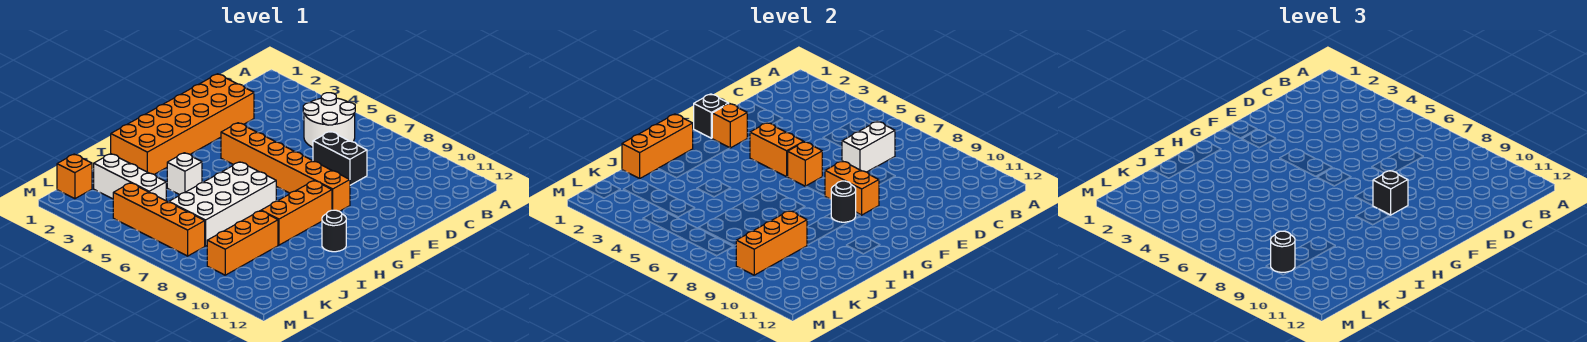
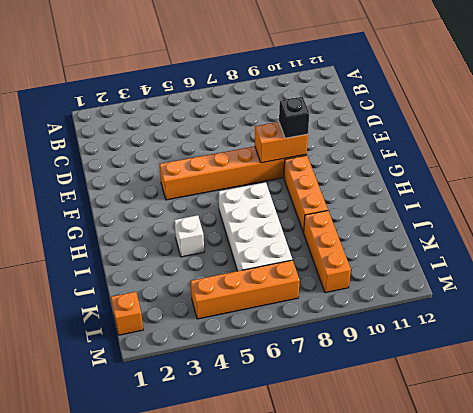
none -> white 2x2 round brick [303,93,355,147]
none -> orange 2x6 brick [111,74,254,174]
none -> black 1x2 brick [313,131,367,185]

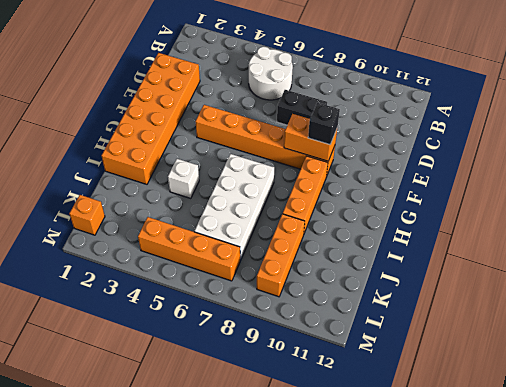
none -> black 1x1 round brick [322,210,346,252]
none -> white 1x3 brick [94,154,166,201]
none -> white 1x2 brick [842,121,895,172]

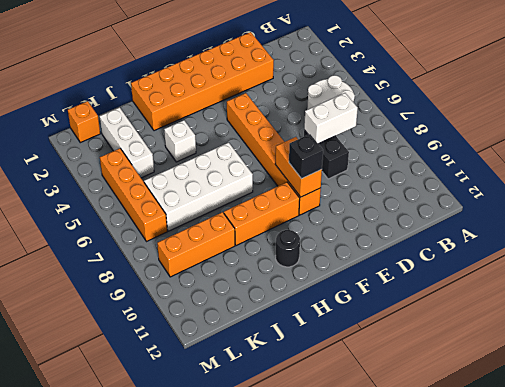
none -> black 1x1 brick [694,94,729,138]
none -> orange 1x1 brick [712,104,747,148]
none -> orange 1x2 brick [750,123,803,177]

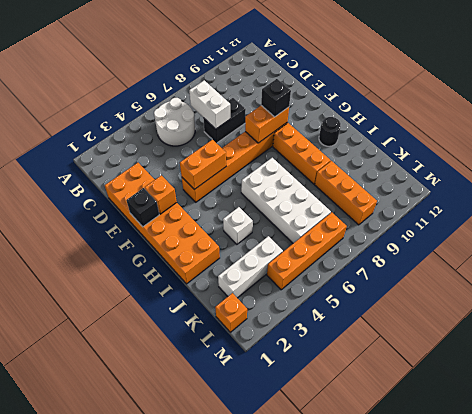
none -> orange 1x1 brick [787,142,822,186]
none -> black 1x1 round brick [831,181,856,222]
none -> orange 1x3 brick [622,114,693,178]

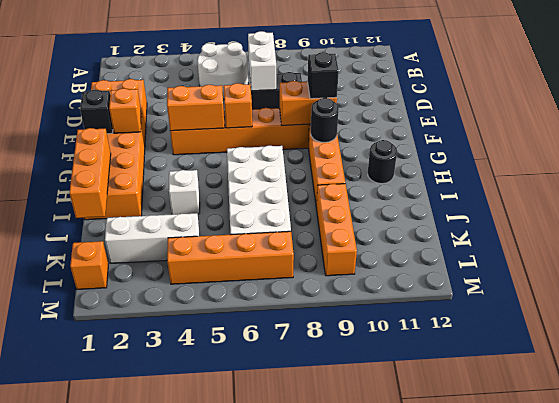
none -> orange 1x3 brick [736,211,807,275]
none -> black 1x1 round brick [1271,231,1295,272]

